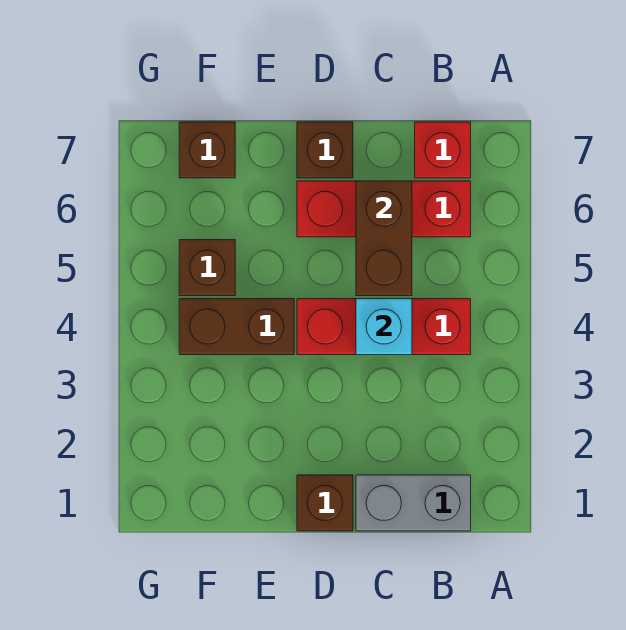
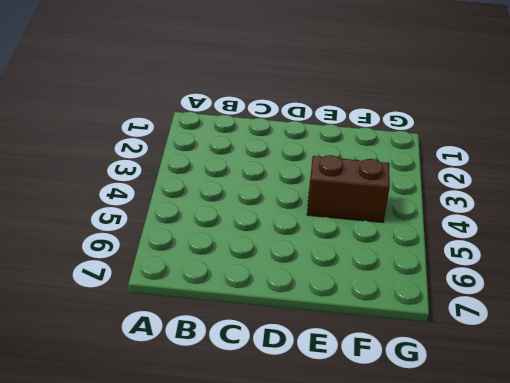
none -> grey 1x2 brick [356,475,471,531]
none -> red 1x3 brick [297,299,471,355]

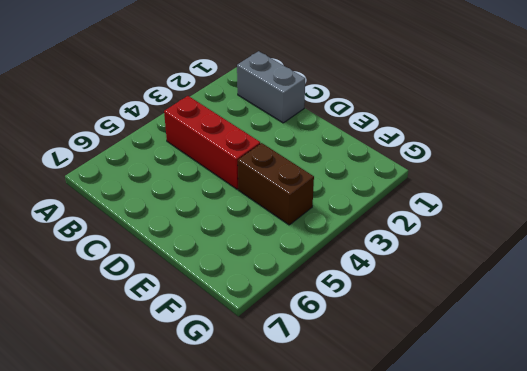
none -> red 1x3 brick [297,181,471,237]
none -> red 1x1 brick [415,122,471,178]

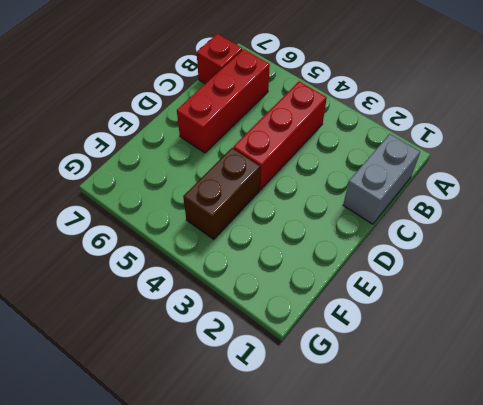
none -> brown 1x1 brick [297,475,353,531]
none -> brown 1x1 brick [297,122,353,178]

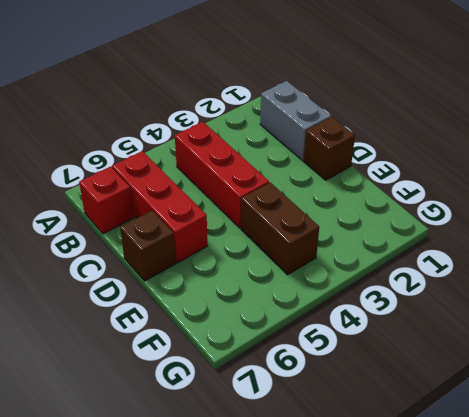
none -> brown 1x1 brick [179,240,235,296]
none -> brown 1x1 brick [179,122,235,178]

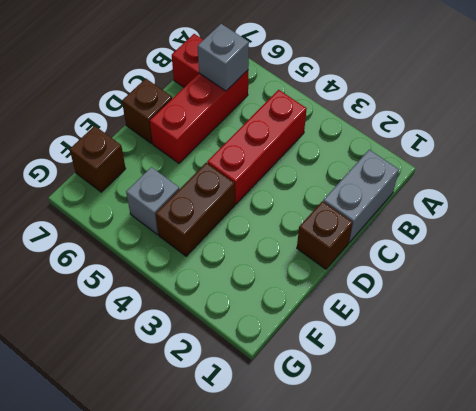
grey 1x1 brick [198,24,249,91] -> none
grey 1x1 brick [126,167,179,234] -> brown 1x1 brick [179,240,235,296]
none -> cyan 1x1 brick [356,299,412,355]
none -> brown 1x2 brick [356,181,412,296]

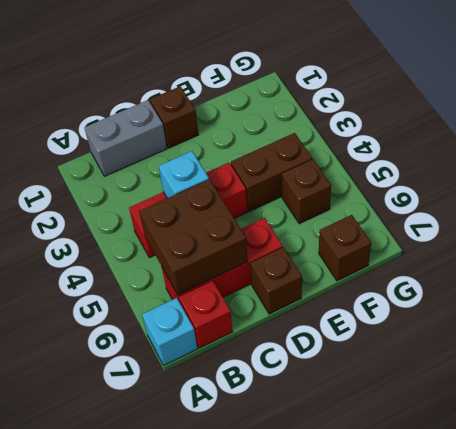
cyan 1x1 brick [142,298,197,365] -> none
brown 2x2 brick [139,179,248,295] -> brown 1x2 brick [356,181,412,296]

